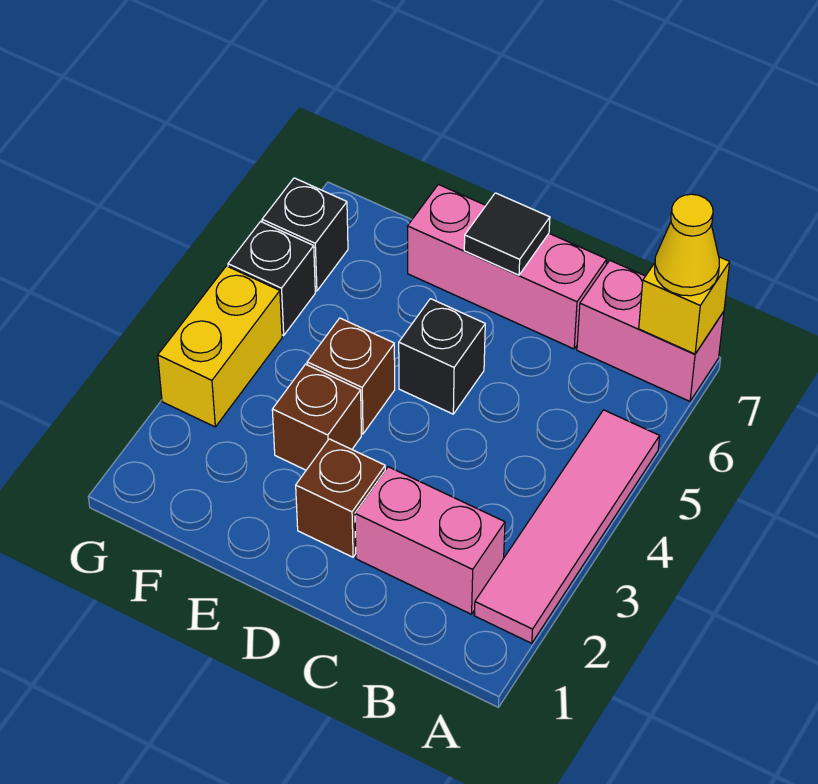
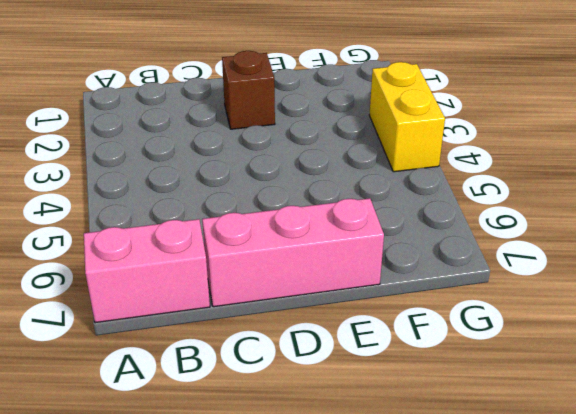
none -> pink 1x4 tile [474,410,660,643]
none -> pink 1x2 brick [355,467,505,614]
none -> black 1x1 brick [399,299,485,414]

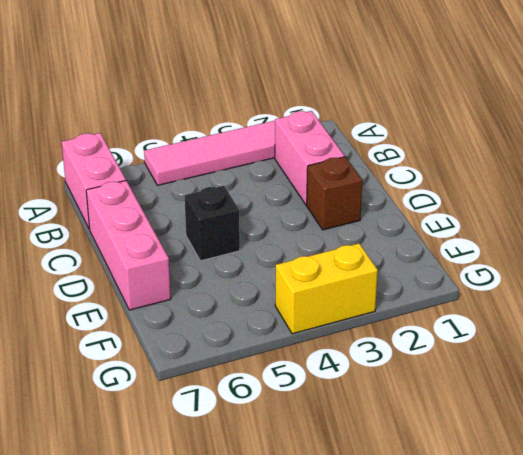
none -> brown 1x1 brick [272,364,361,470]
none -> brown 1x1 brick [307,318,395,434]
none -> black 1x1 brick [228,222,315,335]

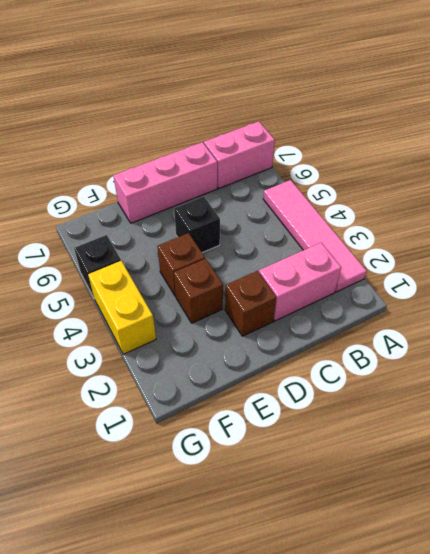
none -> black 1x1 brick [262,178,348,291]
none -> yellow 1x1 brick [639,257,730,354]
none -> black 1x1 tile [464,193,550,275]

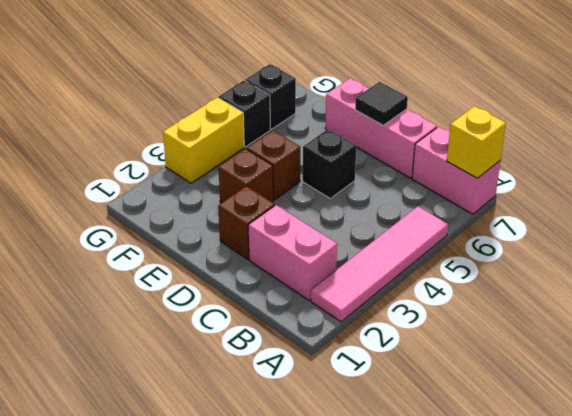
none -> yellow 1x1 cone [655,194,719,296]

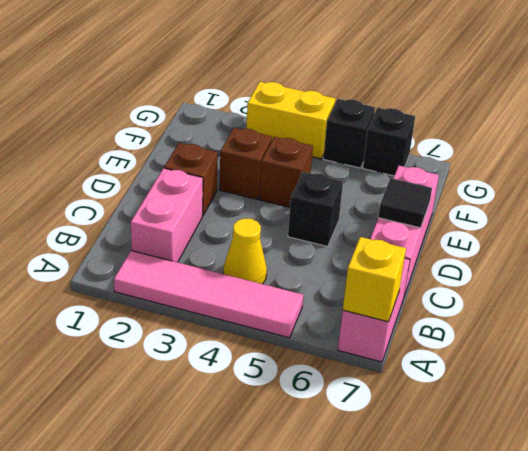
yellow 1x1 cone [223,218,267,284] -> yellow 1x1 cone moved to [655,194,719,296]

